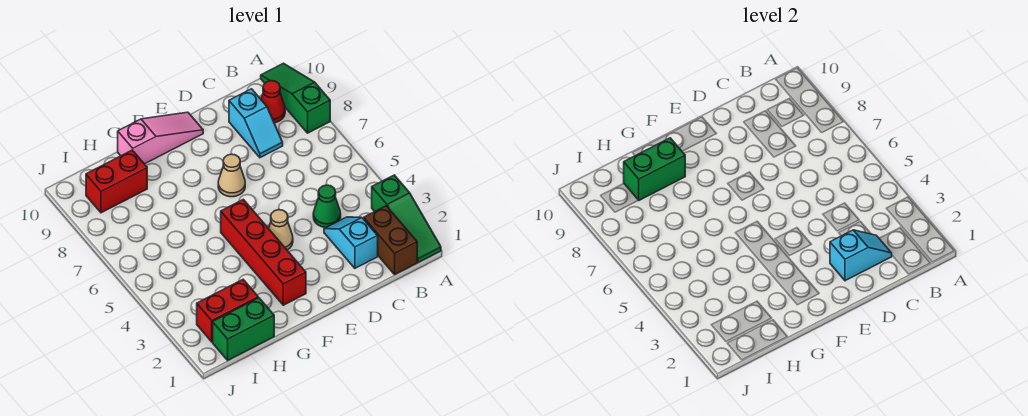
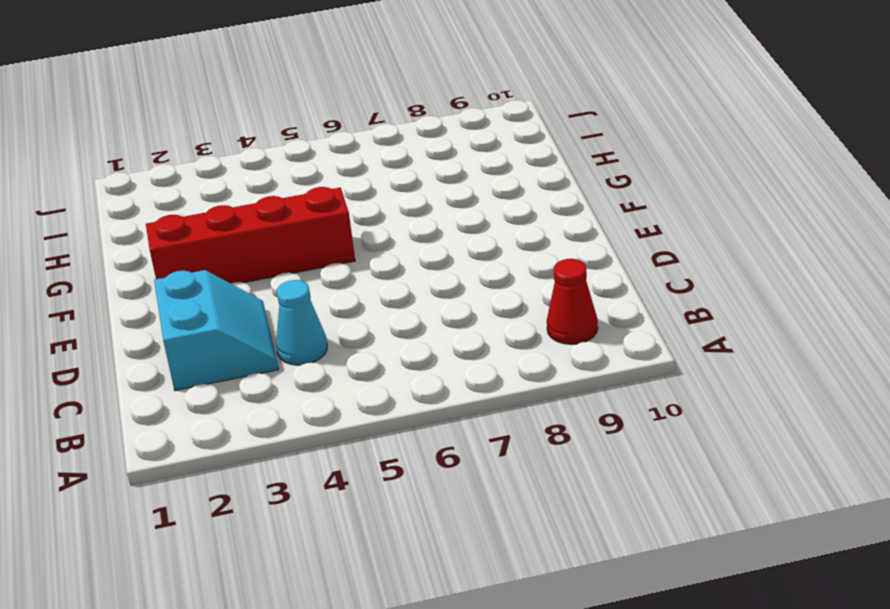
cyan 2x2 slope [154,270,279,391] -> cyan 1x2 slope [324,217,378,268]
cyan 1x1 cone [276,280,327,365] -> green 1x1 cone [313,185,341,228]
none -> green 1x3 slope [372,175,441,262]
none -> green 1x3 slope [261,63,330,133]
none -> brown 1x2 brick [364,206,417,274]

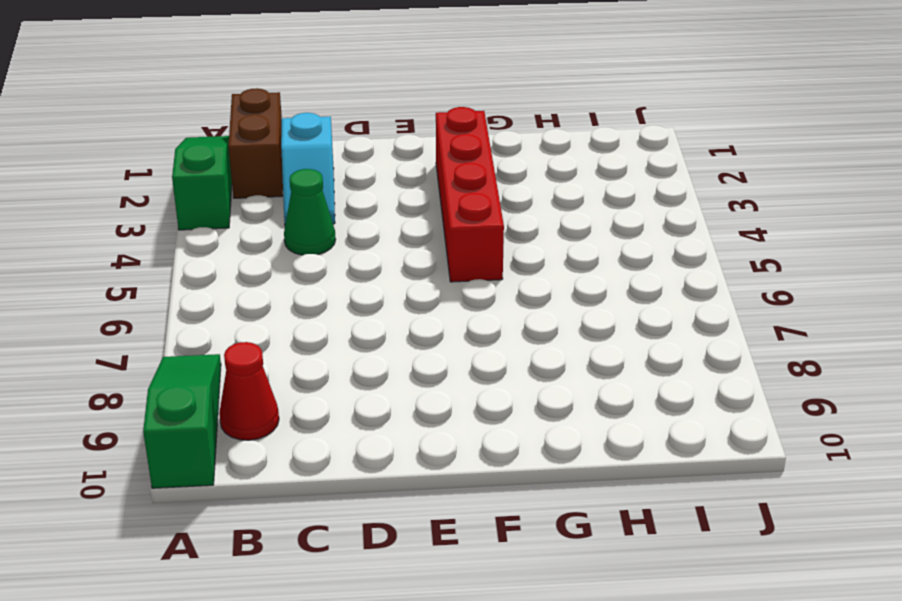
green 1x3 slope [143,354,221,488] -> green 1x3 slope turned to [261,63,330,133]
none -> cyan 1x2 slope [229,89,283,158]
none -> tan 1x1 cone [269,210,293,250]
none -> tan 1x1 cone [218,154,245,197]

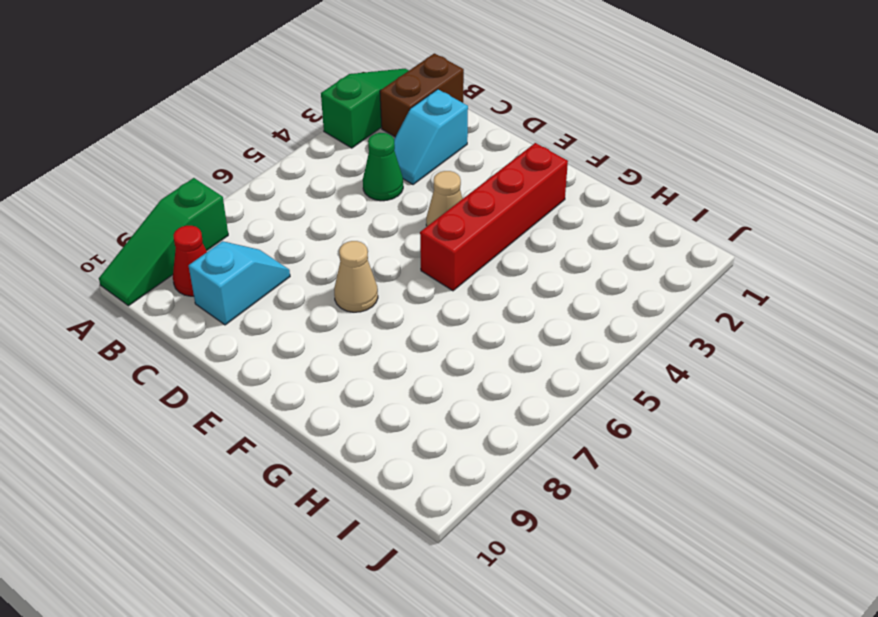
none -> pink 1x3 slope [118,112,203,164]
none -> green 1x2 brick [213,298,274,360]
none -> red 1x2 brick [197,280,258,342]

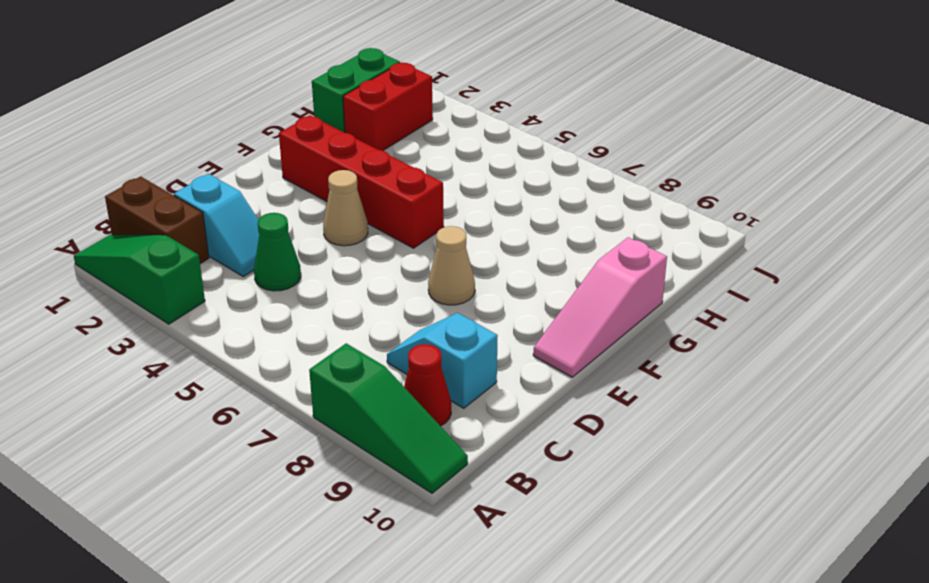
none -> red 1x2 brick [86,150,147,213]
none -> cyan 1x2 slope [830,230,892,281]
none -> green 1x2 brick [624,138,685,200]

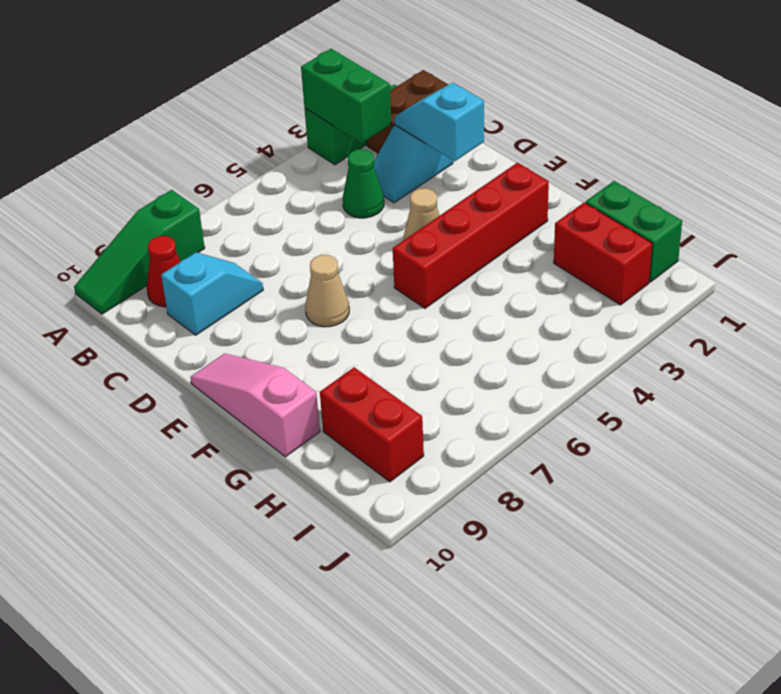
green 1x2 brick [301,49,391,143] -> green 1x2 brick moved to [624,138,685,200]

